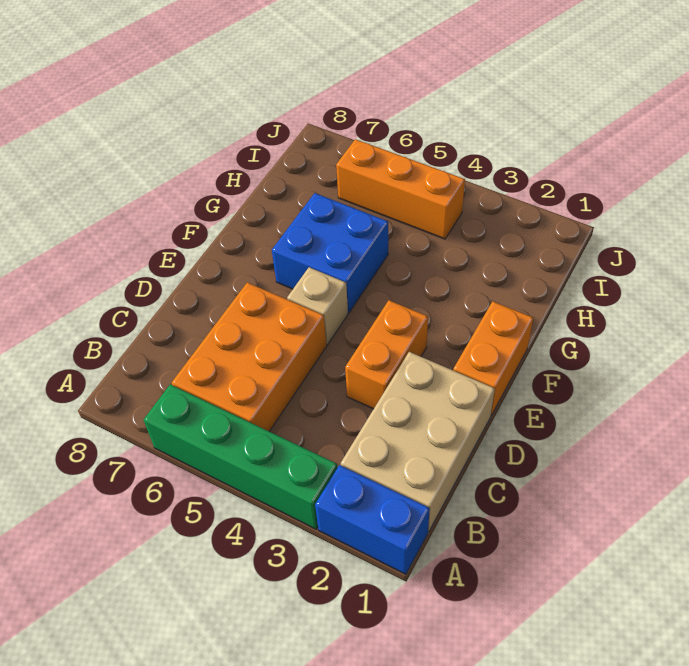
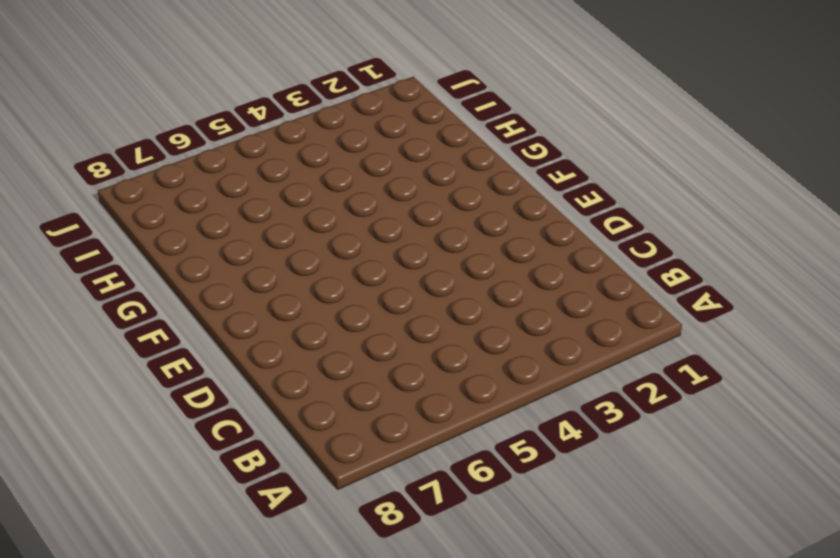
none -> blue 1x2 brick [315,465,430,574]
none -> green 1x4 brick [143,384,338,529]

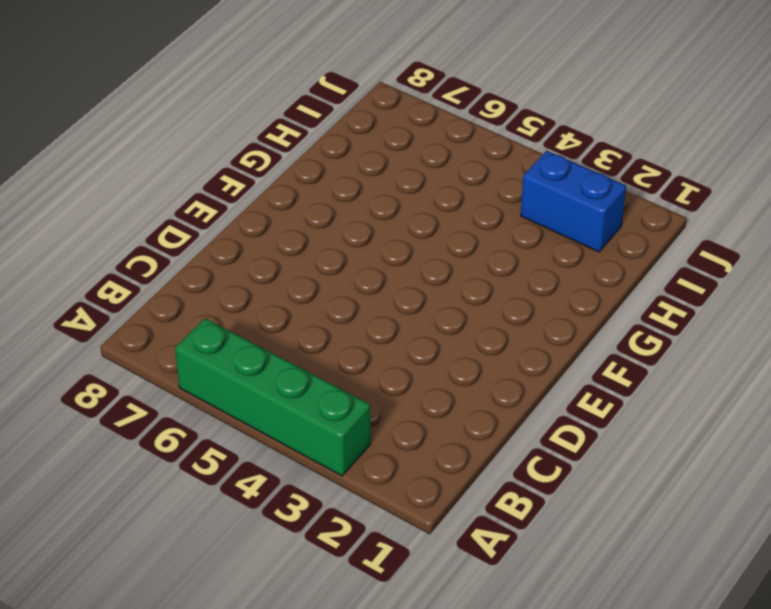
blue 1x2 brick [521,151,626,252] -> blue 1x2 brick moved to [315,465,430,574]
none -> tan 2x3 brick [341,352,495,532]
none -> orange 2x3 brick [172,283,327,431]

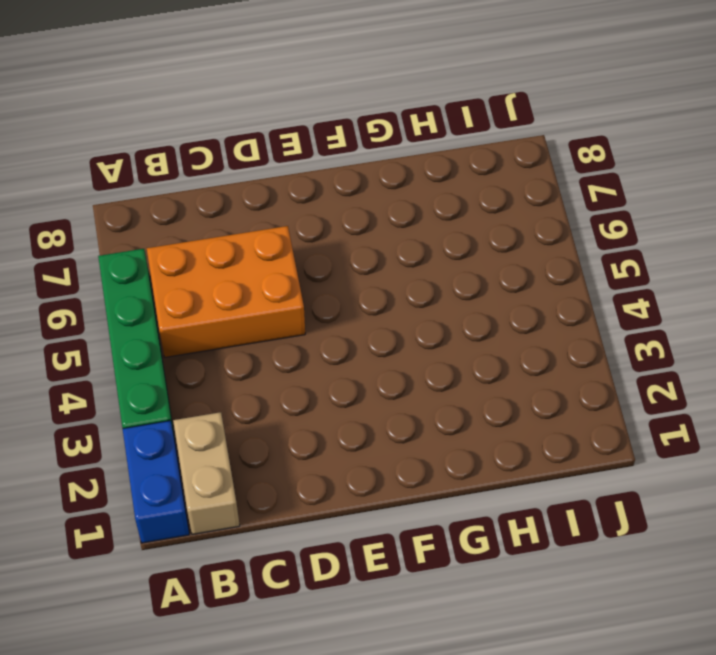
tan 1x2 brick [173,412,240,534] -> tan 2x3 brick [341,352,495,532]
none -> orange 1x2 brick [345,300,428,409]
none -> orange 1x2 brick [453,301,533,415]

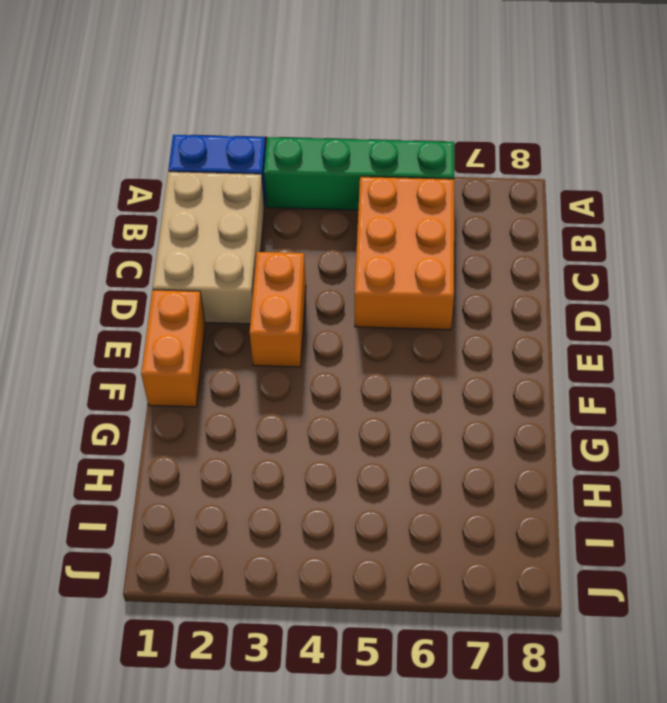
none -> tan 1x1 brick [287,267,348,345]
none -> blue 2x2 brick [272,193,388,313]

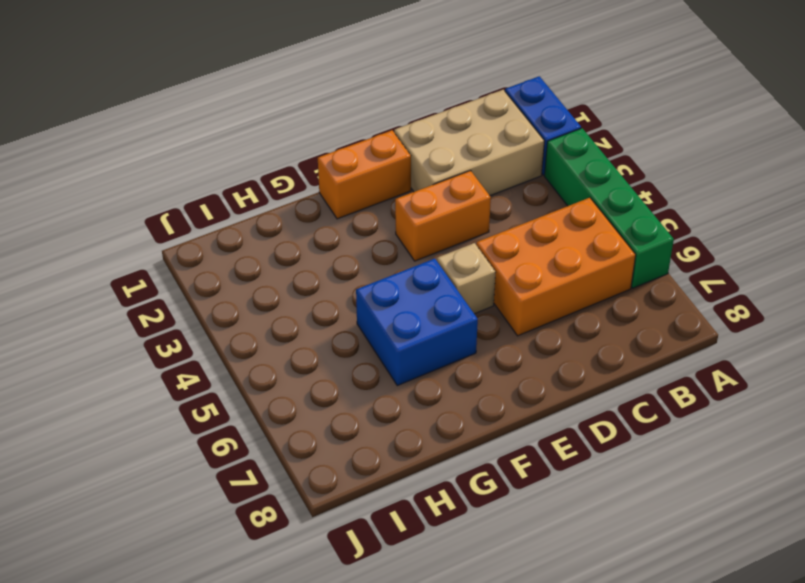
none -> orange 1x3 brick [336,139,465,239]

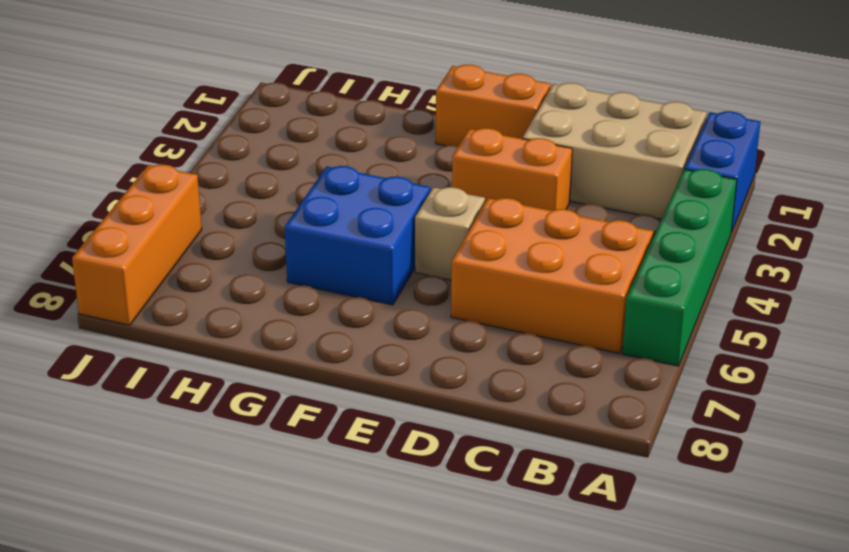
orange 1x3 brick [72,165,202,325] -> orange 1x3 brick moved to [336,139,465,239]

